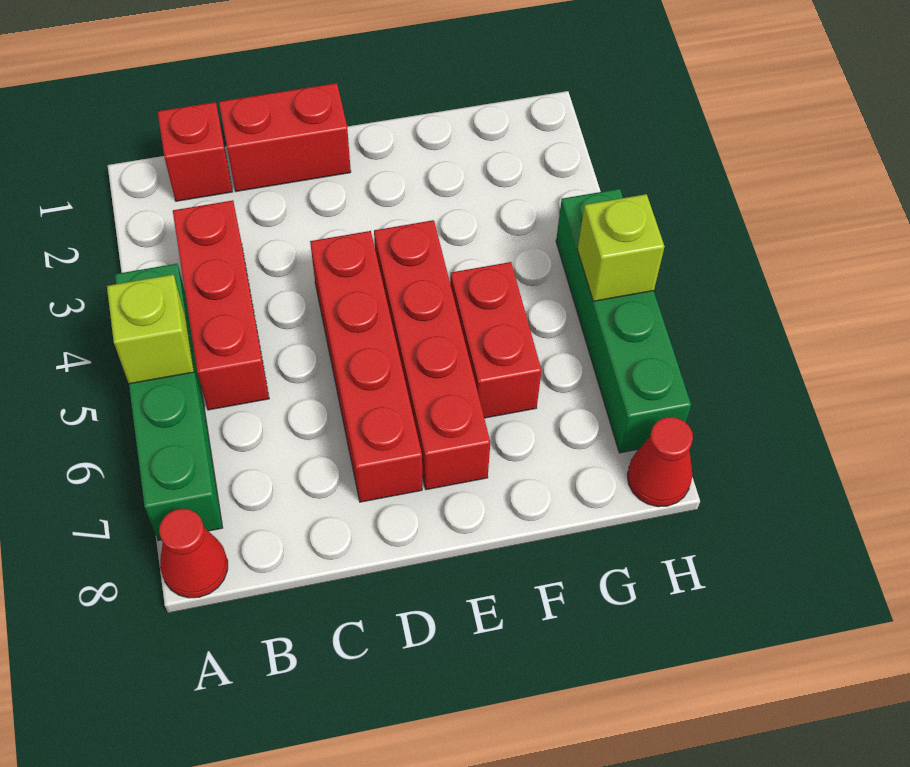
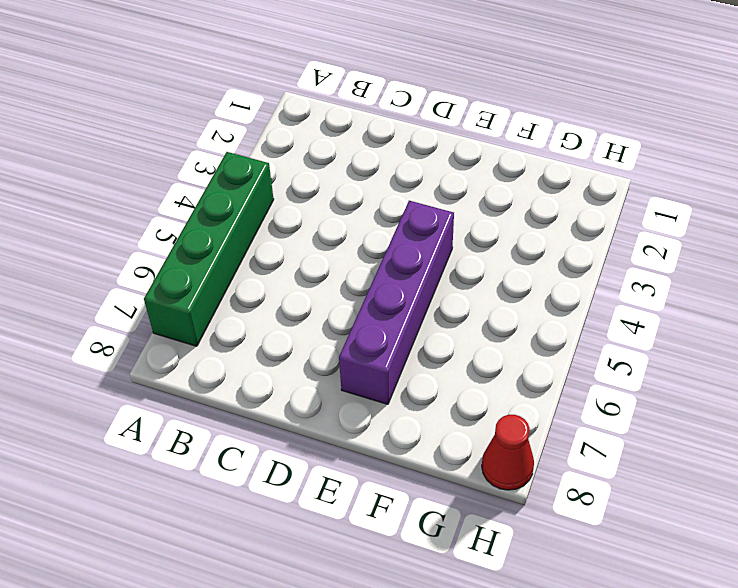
purple 1x4 brick [339,201,454,404] -> red 1x4 brick [374,220,490,490]
none -> red 1x1 cone [159,509,228,598]
none -> red 1x1 brick [157,102,232,201]
none -> red 1x3 brick [173,200,269,410]

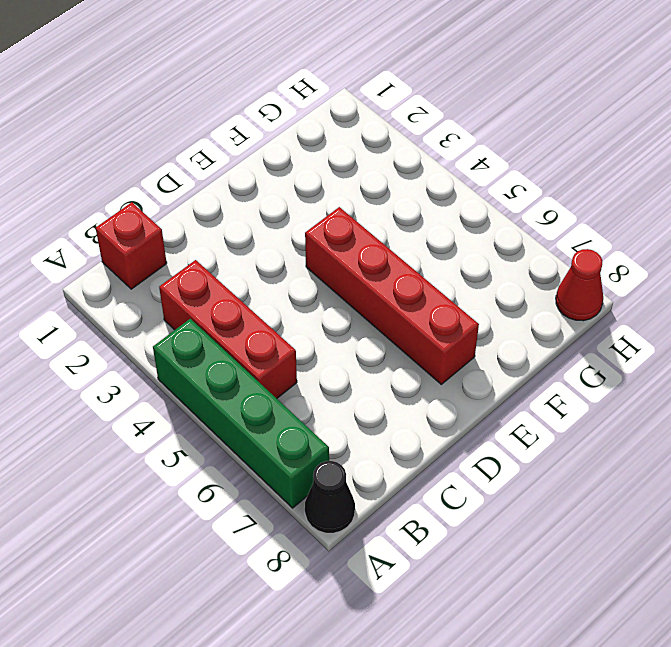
black 1x1 cone [305,461,355,533] -> red 1x1 cone [159,509,228,598]
none -> red 1x2 brick [219,83,351,191]
none -> red 1x4 brick [310,231,422,502]
none -> red 1x2 brick [450,262,541,418]

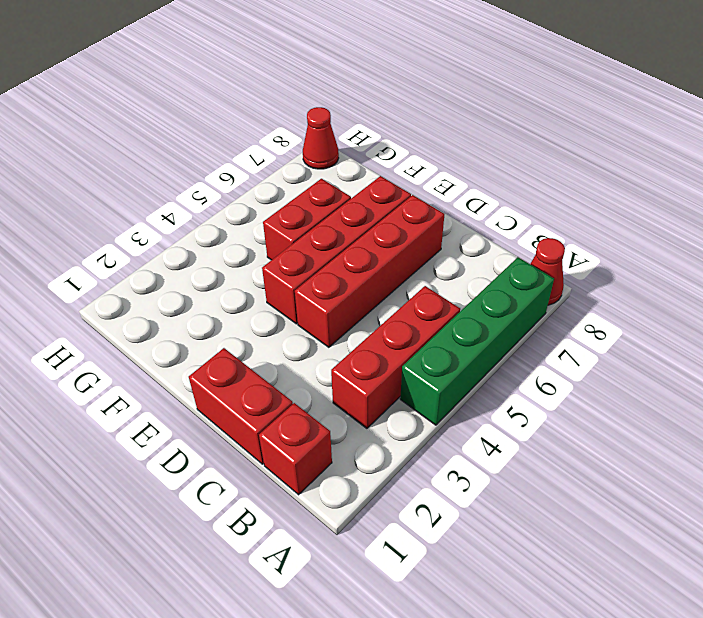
none -> green 1x4 brick [556,189,691,453]
none -> lime 1x1 brick [107,275,194,384]
none -> lime 1x1 brick [578,194,664,301]

